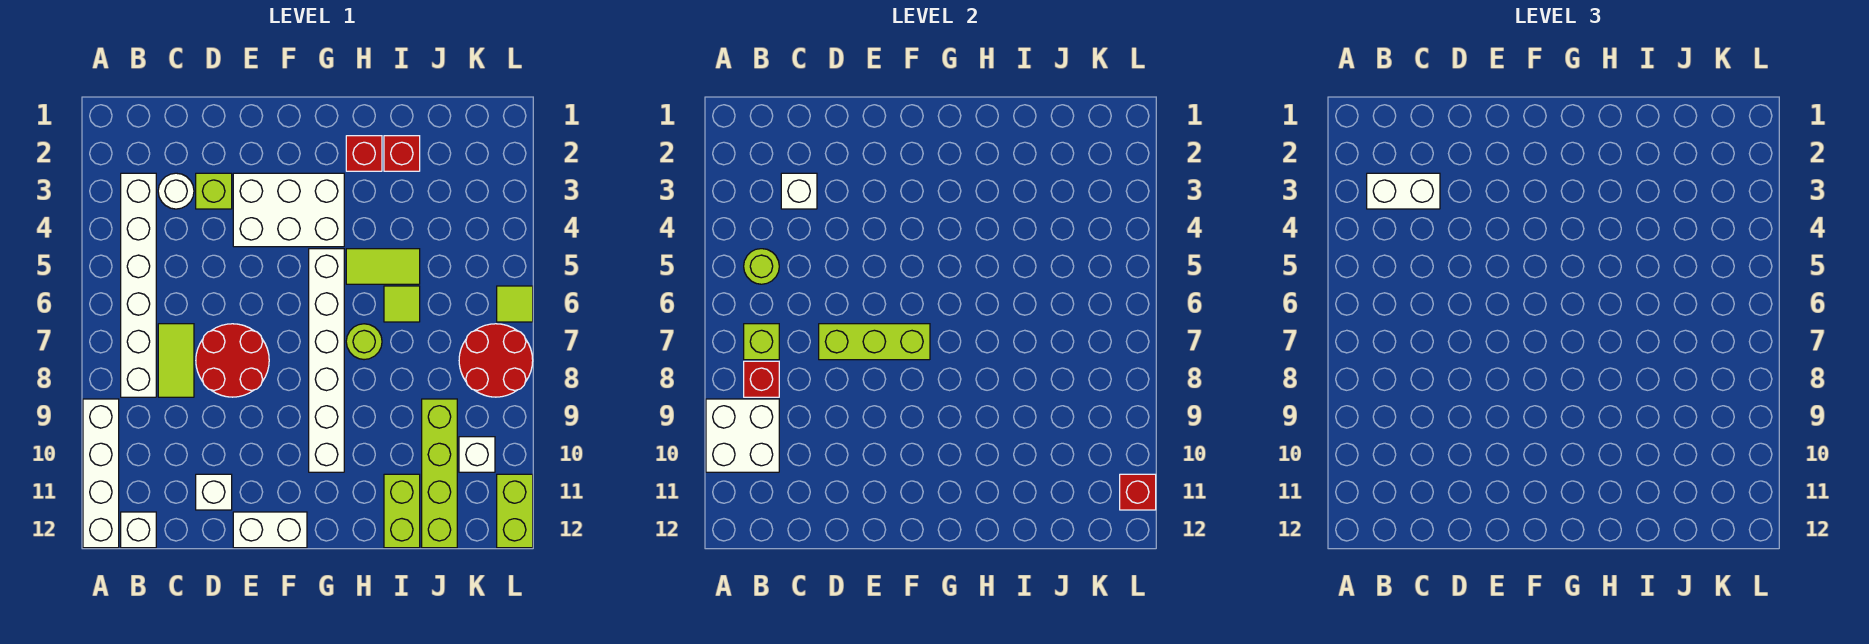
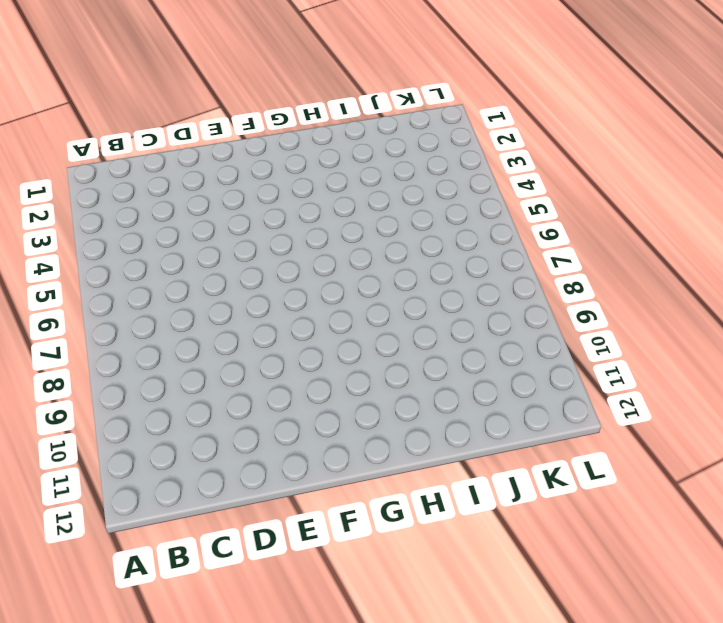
none -> white 1x4 brick [83,399,119,548]
none -> white 1x6 brick [121,173,156,397]
none -> white 1x1 brick [121,512,156,548]
none -> white 1x1 round brick [158,173,194,209]

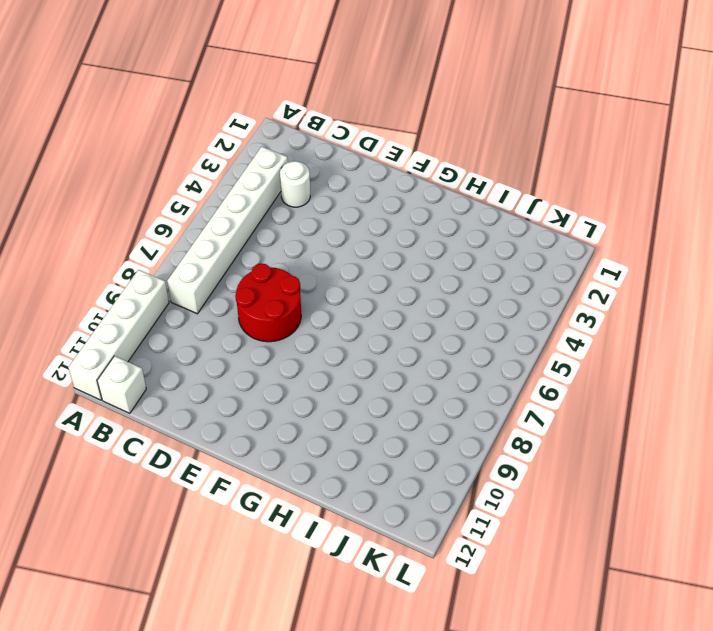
none -> lime 1x2 tile [158,324,194,397]
none -> lime 1x1 brick [196,173,232,209]
none -> white 1x1 brick [196,474,232,510]
none -> white 2x3 brick [233,173,344,247]

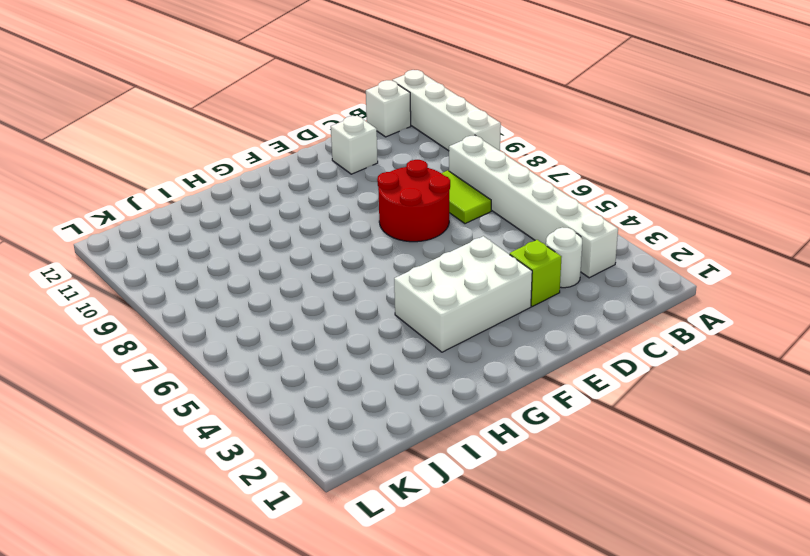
none -> white 1x2 brick [233,512,307,548]
none -> white 1x6 brick [309,249,344,472]
none -> red 1x1 brick [346,136,382,171]
none -> lime 1x2 tile [346,249,420,284]

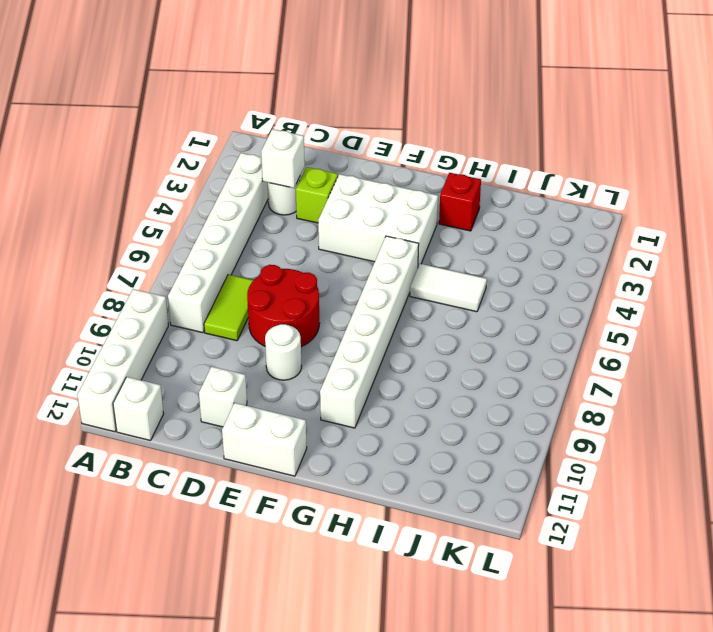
white 1x1 round brick [265,324,302,380] -> none
white 1x2 tile [410,264,487,312] -> lime 1x2 tile [346,249,420,284]
none -> lime 1x1 round brick [346,324,382,360]
none -> red 1x1 brick [384,136,420,171]
none -> lime 1x1 tile [384,286,420,322]
none -> lime 1x2 brick [384,474,420,548]

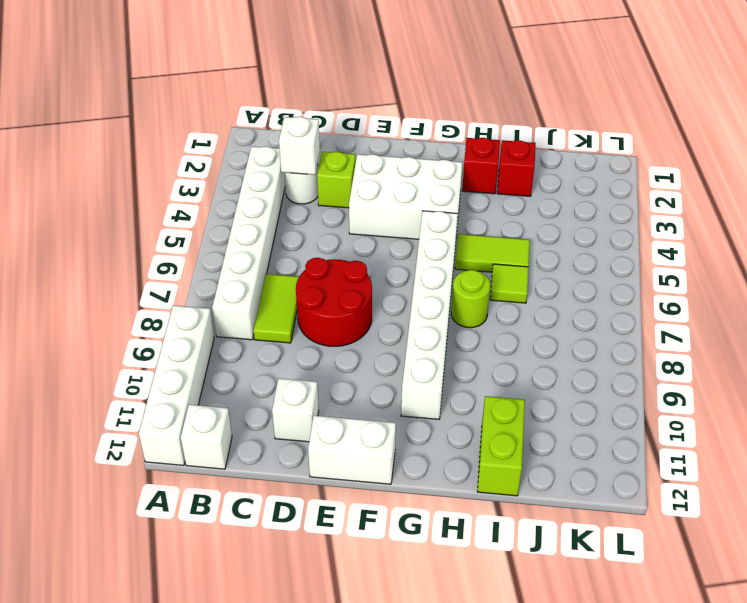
none -> lime 1x4 brick [422,399,457,548]
none -> red 2x2 round brick [459,324,533,397]
none -> white 1x1 brick [459,437,495,472]
none -> lime 1x1 tile [497,286,533,322]

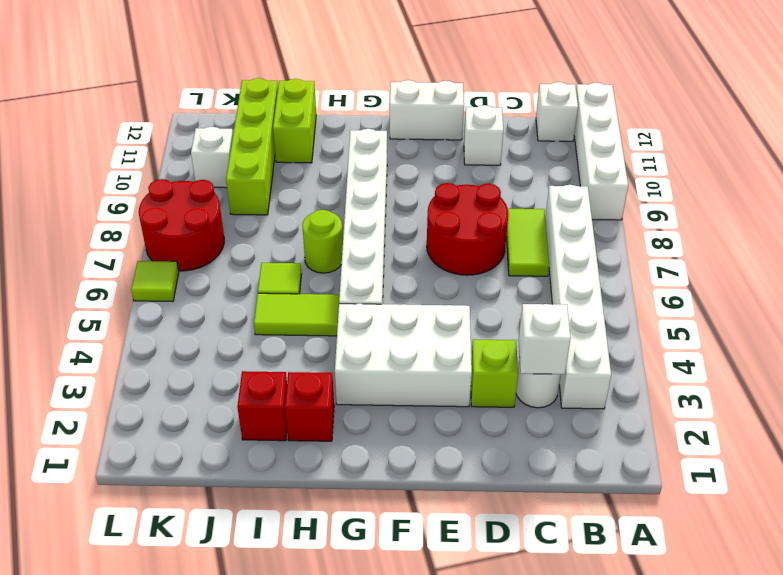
none -> lime 1x2 brick [497,474,533,548]
none -> white 2x2 brick [706,399,779,472]
none -> lime 1x1 round brick [744,249,779,284]
none -> lime 1x1 brick [744,324,779,360]

